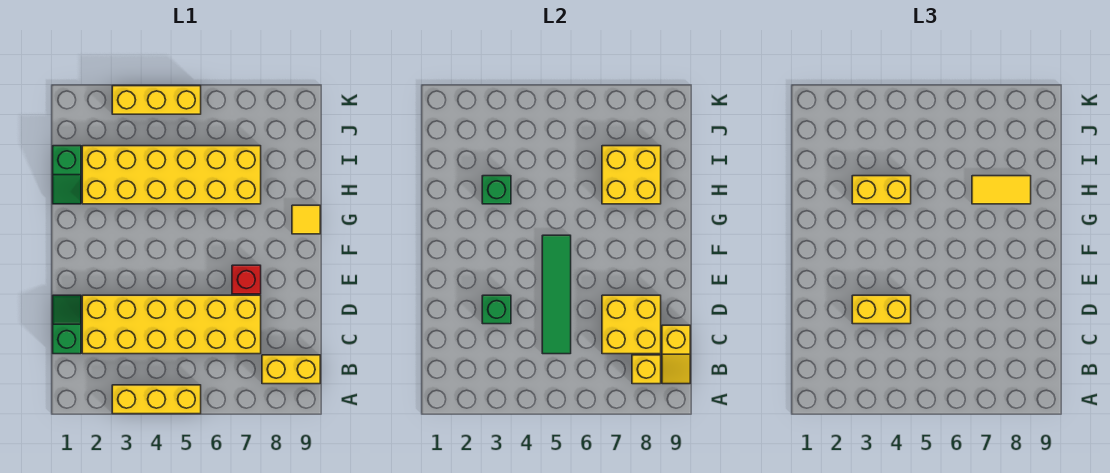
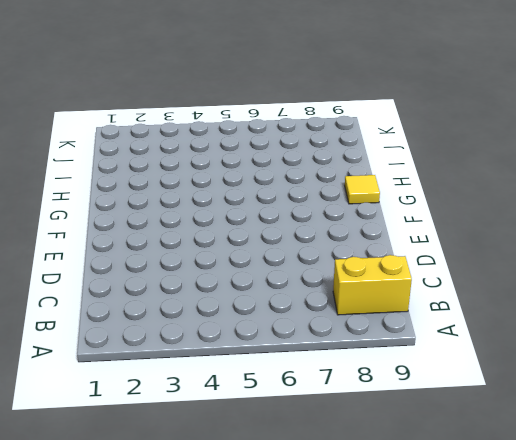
none -> yellow 1x3 brick [112,385,201,414]
none -> green 1x2 slope [53,295,81,354]
none -> yellow 2x6 brick [82,295,261,354]

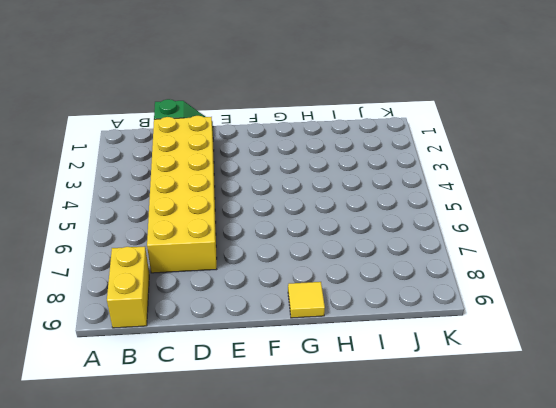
none -> yellow 1x3 brick [112,385,201,414]
none -> red 1x1 brick [232,265,261,294]
none -> green 1x2 slope [53,146,81,204]

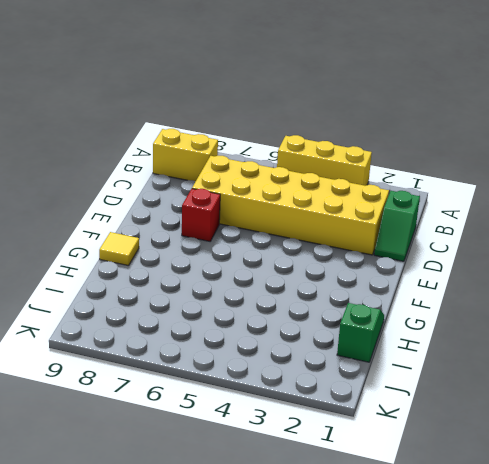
none -> yellow 2x6 brick [82,146,261,204]
none -> yellow 1x3 brick [112,86,201,114]
none -> yellow 1x1 brick [632,355,661,384]

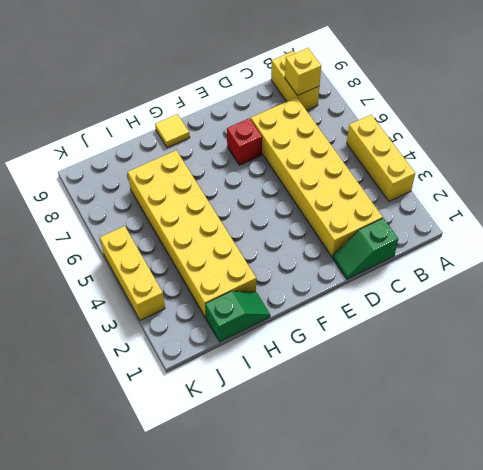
none -> yellow 1x2 slope [662,325,690,384]
none -> green 1x4 tile [542,235,571,354]
none -> yellow 2x2 brick [602,295,661,354]

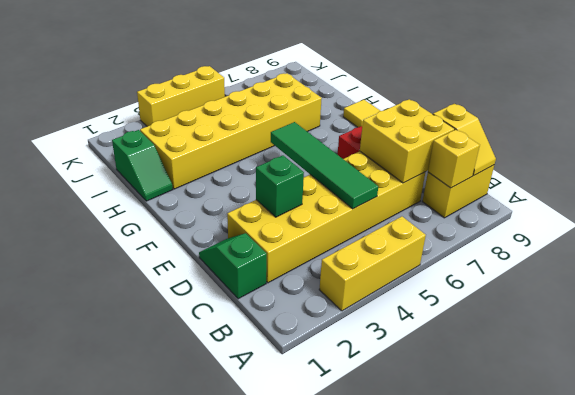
none -> green 1x1 brick [482,176,511,204]
none -> yellow 2x2 brick [602,146,661,204]
none -> yellow 1x2 brick [852,295,911,324]

